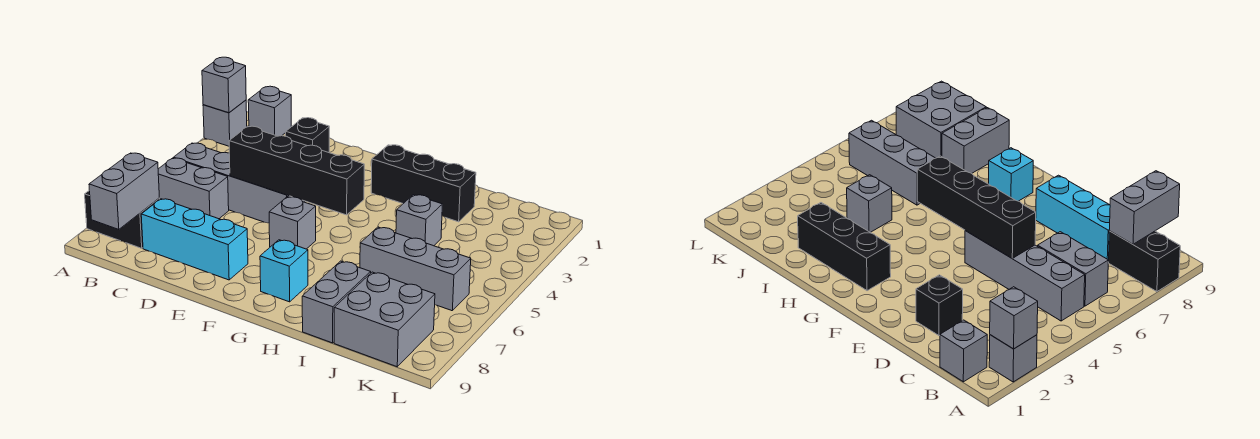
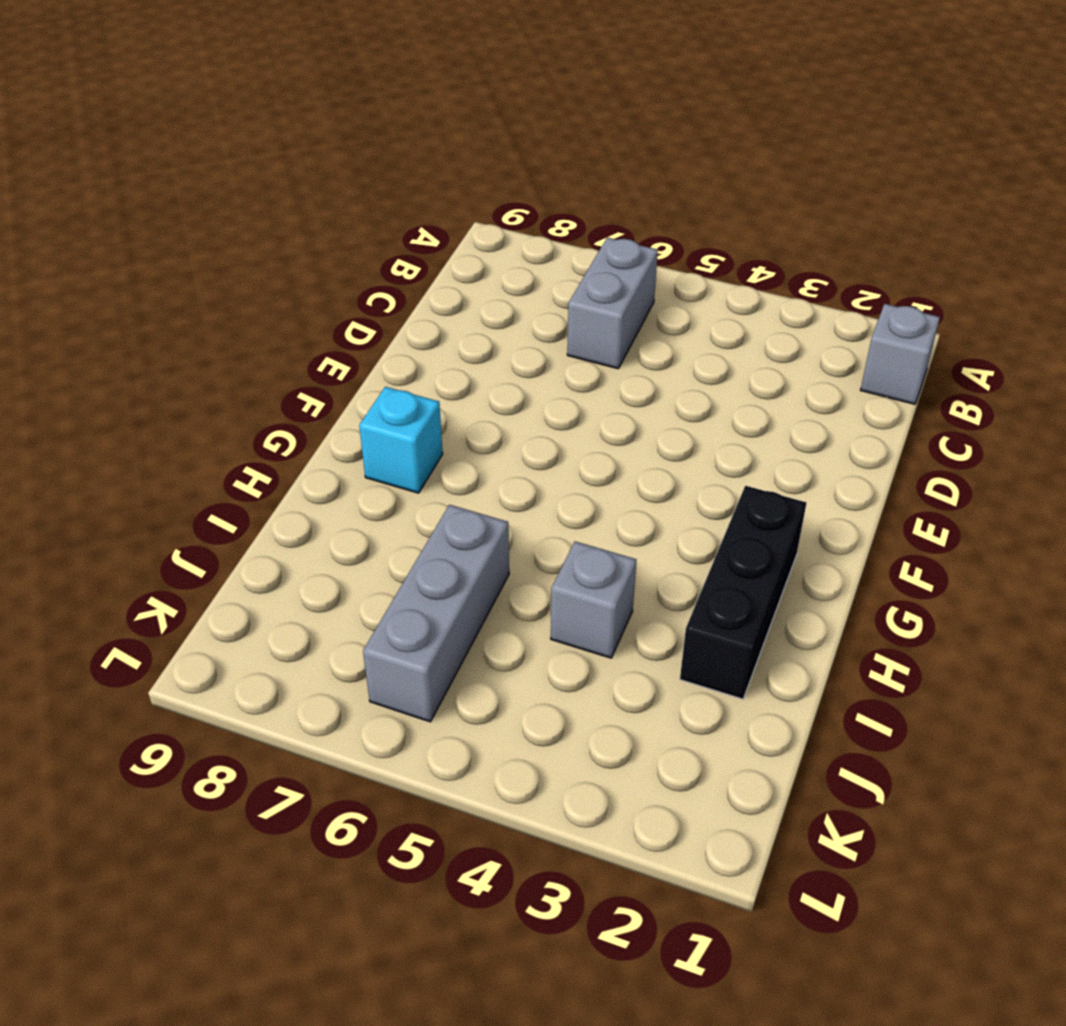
none -> grey 1x1 brick [203,100,247,146]
none -> black 1x2 brick [85,190,160,248]
none -> grey 1x4 brick [174,143,305,223]

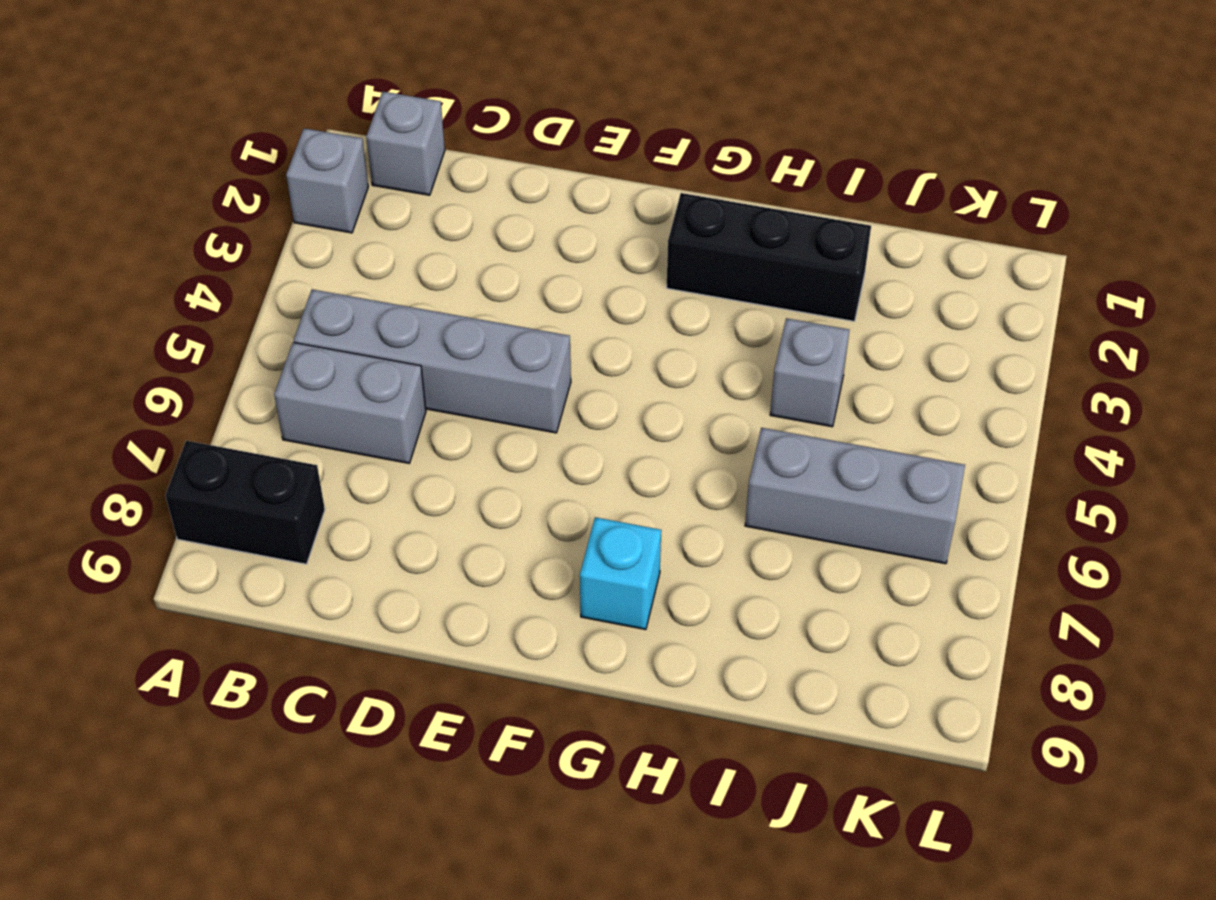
none -> cyan 1x3 brick [141,199,248,280]
none -> black 1x1 brick [286,118,329,153]
none -> grey 1x1 brick [269,197,316,249]

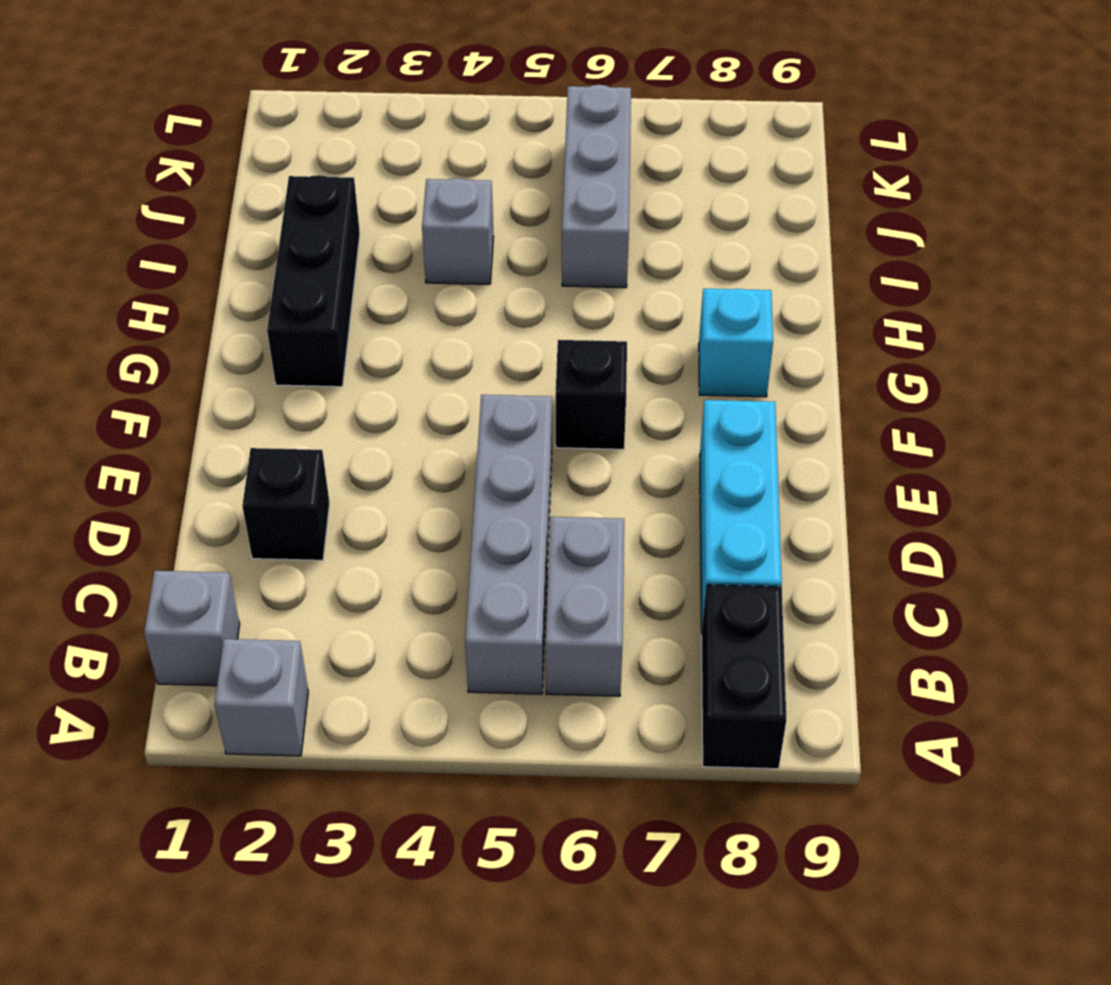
black 1x1 brick [556,340,627,449] -> grey 1x1 brick [269,197,316,249]
none -> grey 1x2 brick [302,261,371,343]
none -> grey 2x2 brick [334,272,435,367]
none -> grey 1x1 brick [202,57,246,113]

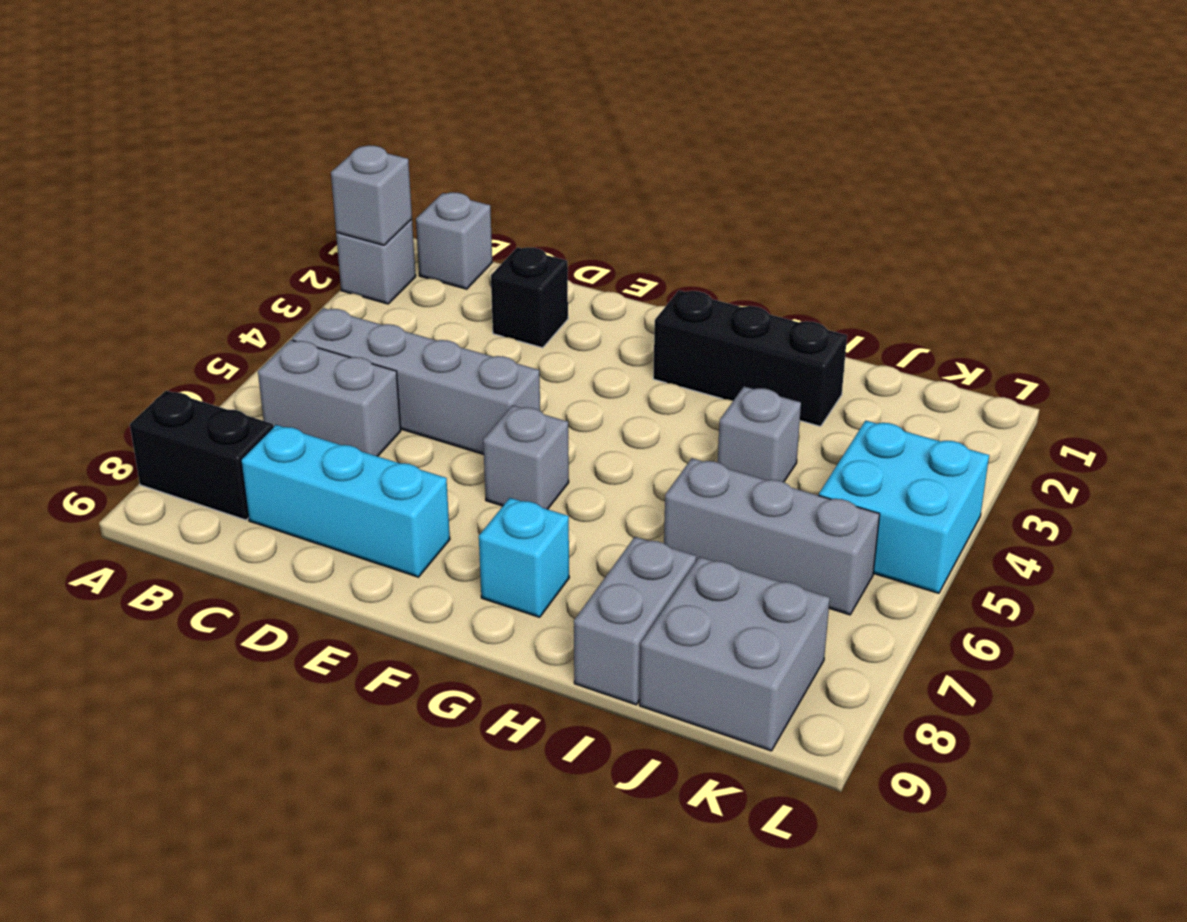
cyan 2x2 brick [819,420,989,593] -> none
none -> grey 1x2 brick [89,153,159,230]
none -> black 1x4 brick [229,126,364,215]

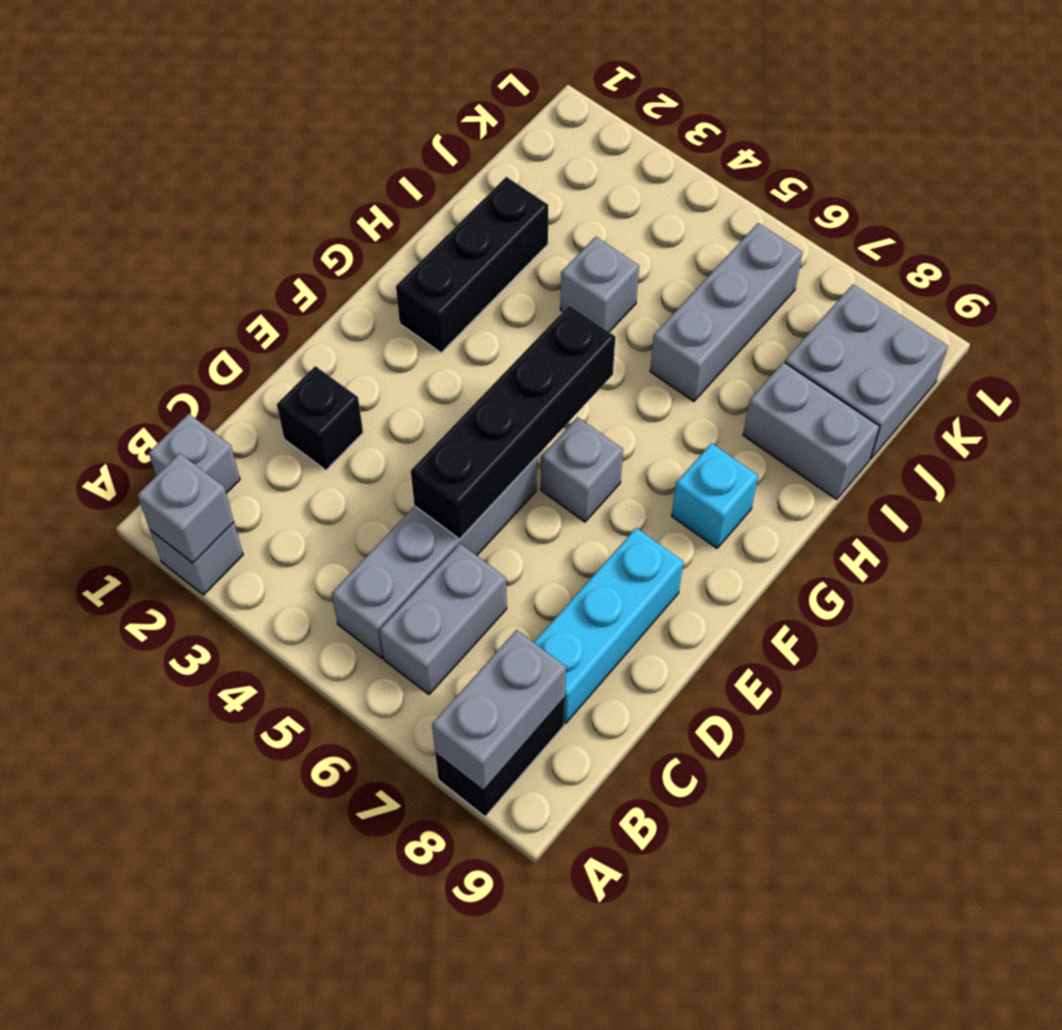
grey 1x2 brick [432,630,566,791] -> grey 1x2 brick turned to [89,153,159,230]

